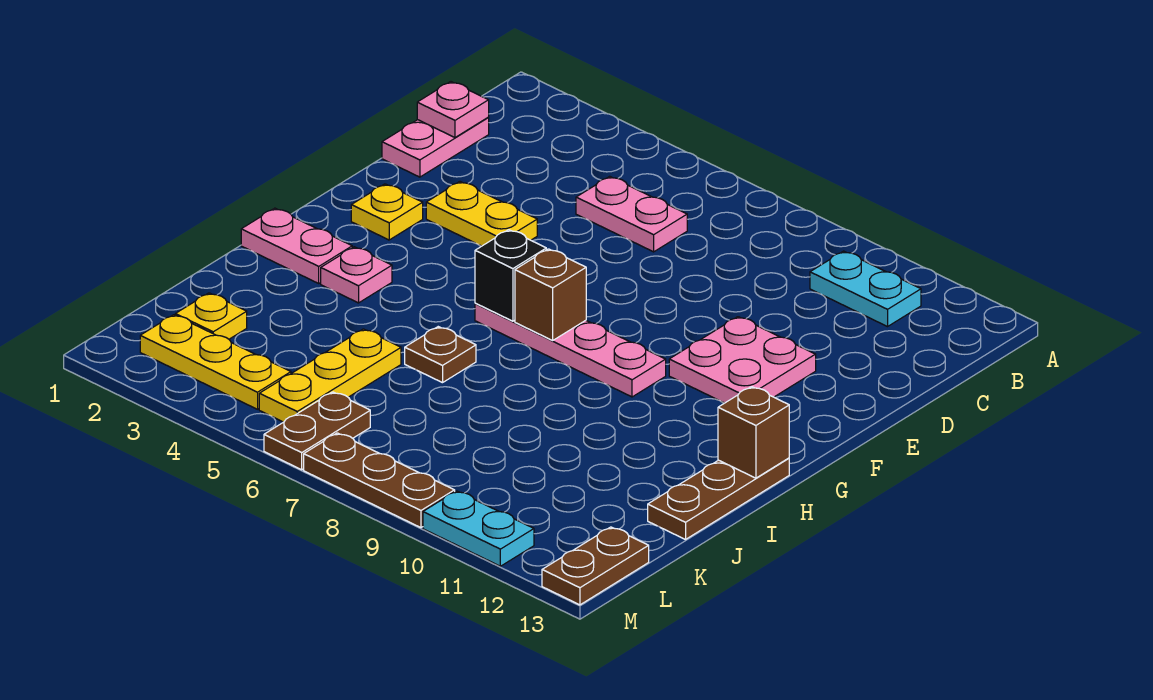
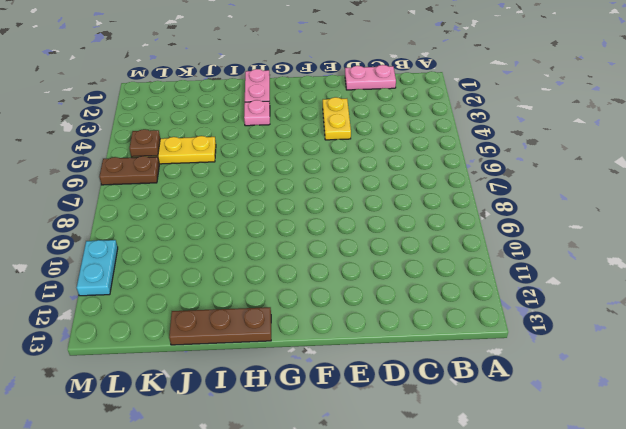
brown 1x1 plate [130,129,160,157] -> brown 1x1 plate moved to [405,327,476,383]
none -> cyan 1x2 plate [810,251,921,327]
none -> pink 1x2 plate [576,176,687,252]
none -> pink 2x2 plate [669,317,816,403]

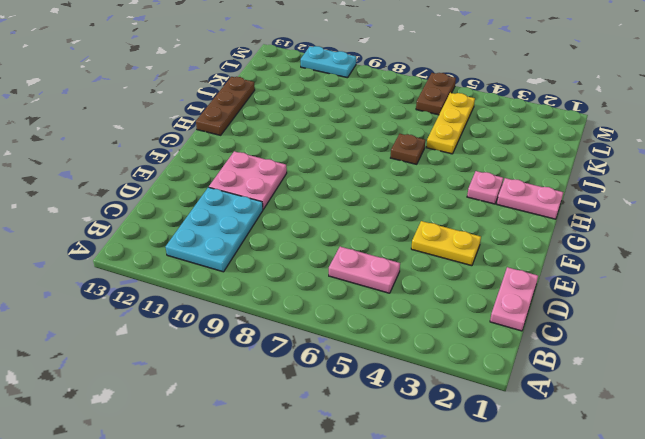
cyan 2x3 plate [166,187,263,272] -> cyan 1x2 plate [810,251,921,327]
none -> yellow 1x1 plate [351,184,423,240]
none -> pink 1x4 plate [475,303,666,397]
none -> yellow 1x1 plate [175,293,247,339]

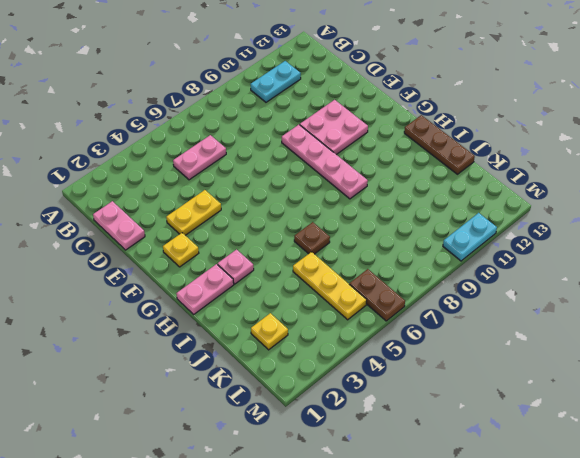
pink 1x4 plate [282,125,368,199] -> pink 1x4 plate turned to [475,303,666,397]
none -> yellow 1x3 plate [140,315,291,409]
none -> brown 1x2 plate [542,527,649,605]
none -> brown 1x3 plate [304,433,455,528]

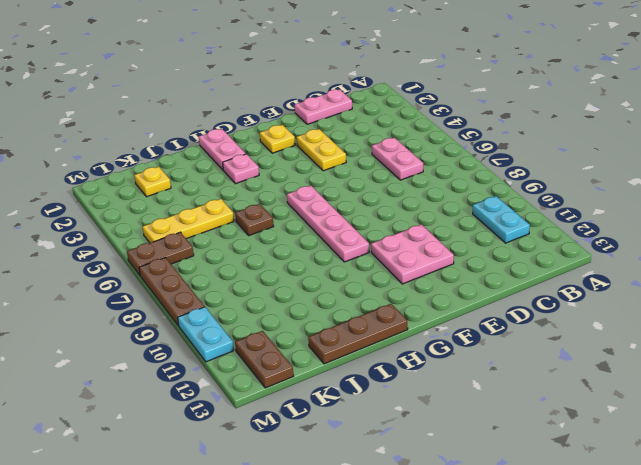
brown 1x2 plate [235,331,293,388] -> brown 1x2 plate turned to [542,527,649,605]
none -> yellow 1x3 plate [140,315,291,409]
none -> pink 1x1 plate [417,82,489,137]
none -> black 1x1 brick [475,230,546,321]

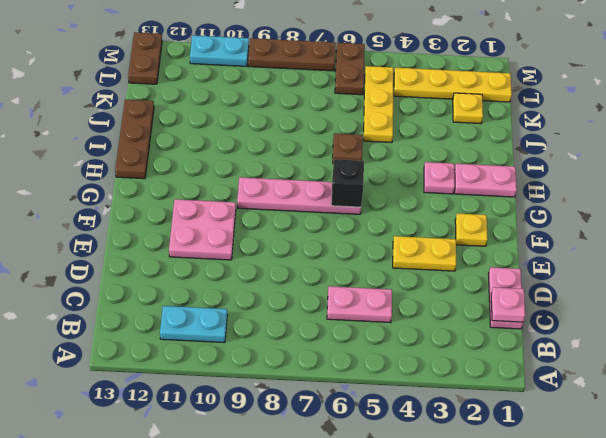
yellow 1x4 plate [394,68,512,102] -> yellow 1x3 plate [140,315,291,409]
none -> brown 1x1 brick [515,249,586,340]
none -> brown 1x1 brick [718,387,789,478]

